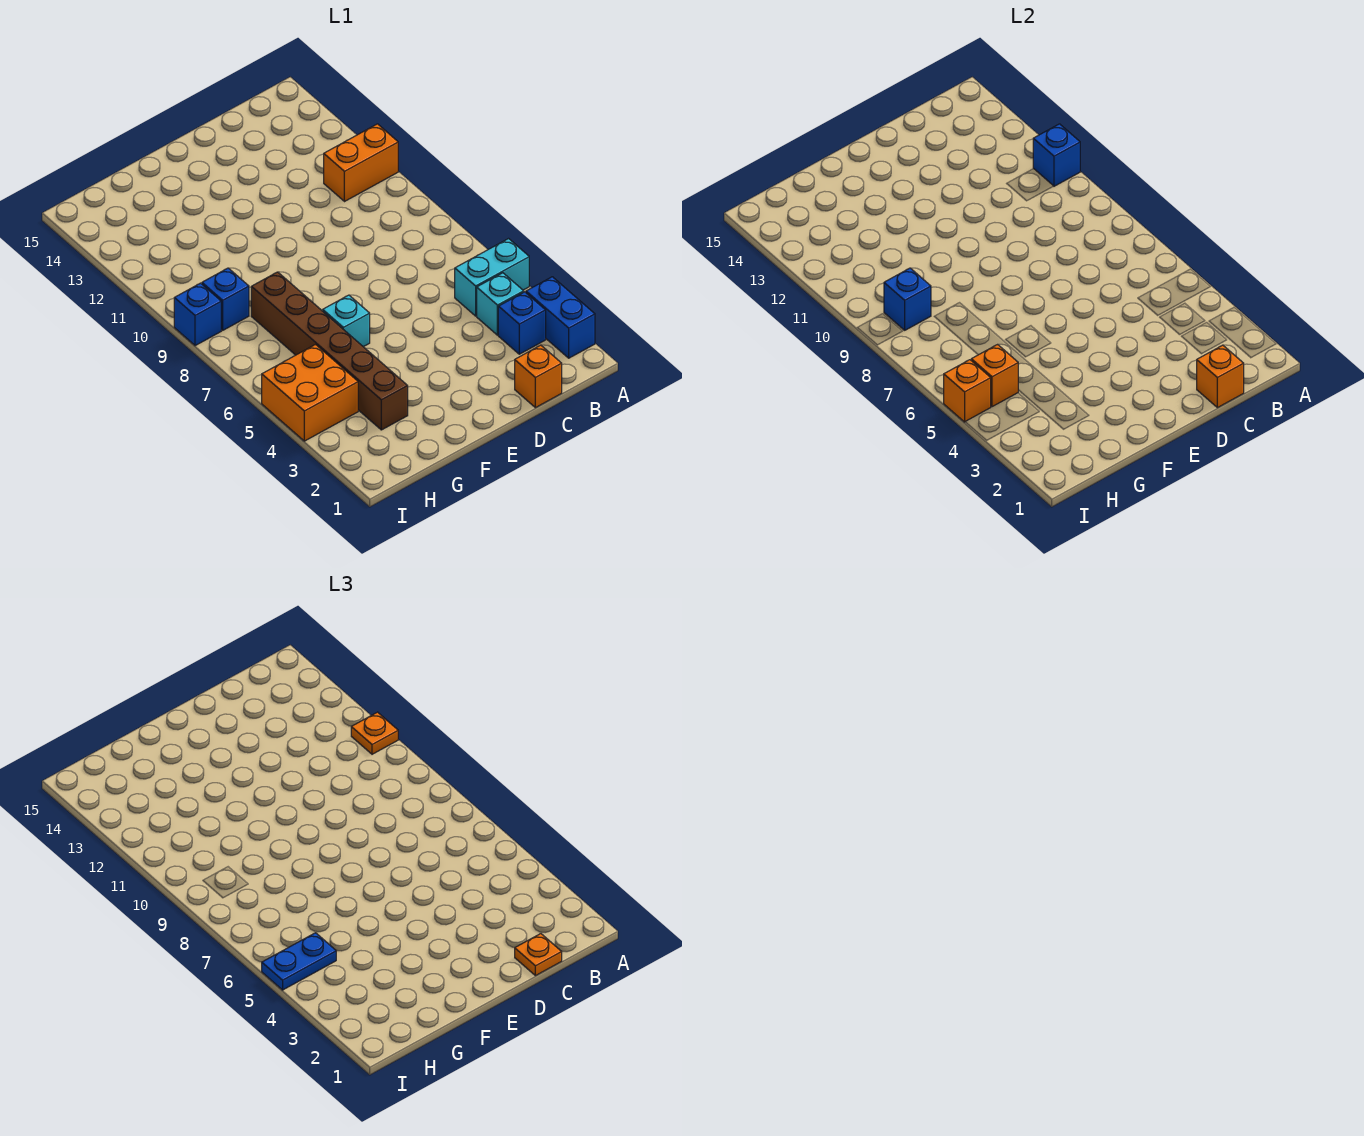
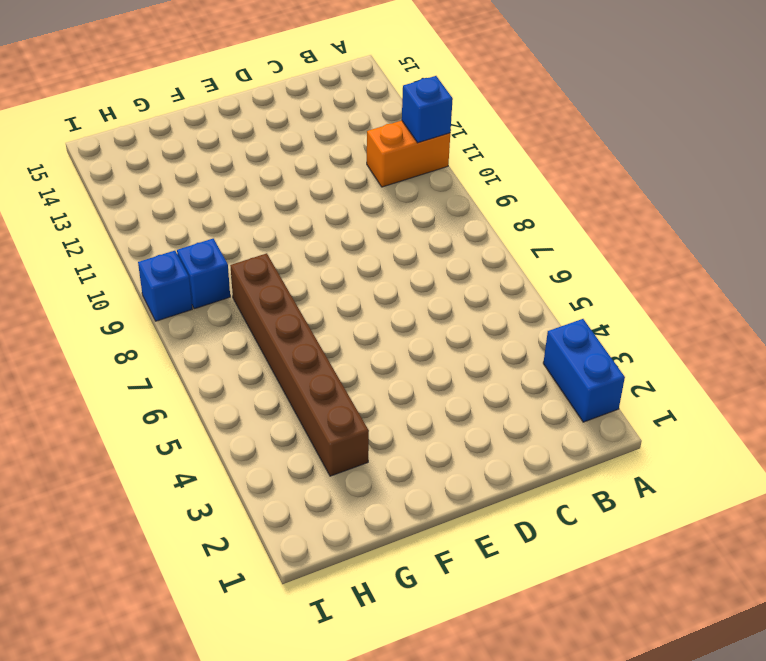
none -> cyan 1x2 brick [455,239,529,316]
none -> blue 1x1 brick [498,292,546,354]
none -> cyan 1x1 brick [477,273,524,335]

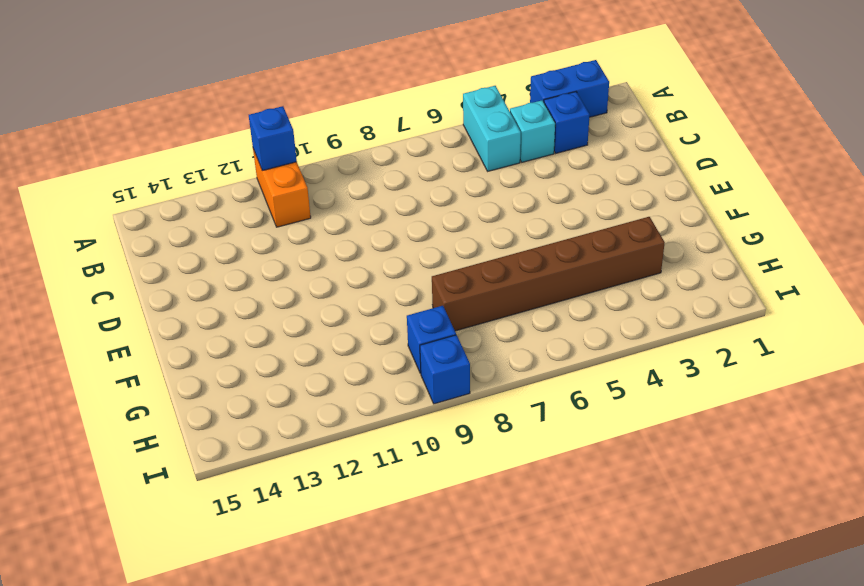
none -> orange 1x1 brick [515,345,562,408]
none -> cyan 1x1 brick [323,295,370,347]
none -> orange 2x2 brick [262,345,358,441]

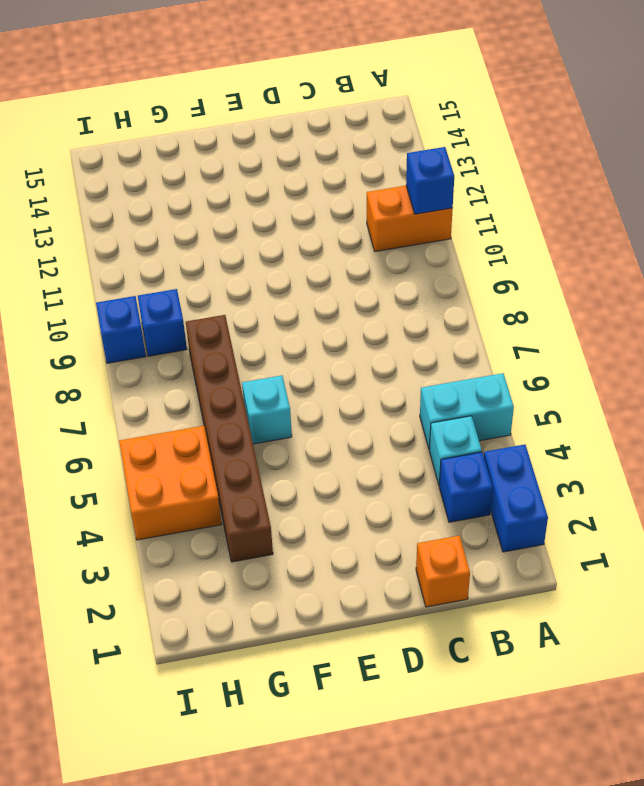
none -> orange 1x1 brick [1197,345,1244,408]
none -> orange 1x1 brick [971,345,1018,407]
none -> blue 1x1 brick [884,268,931,330]

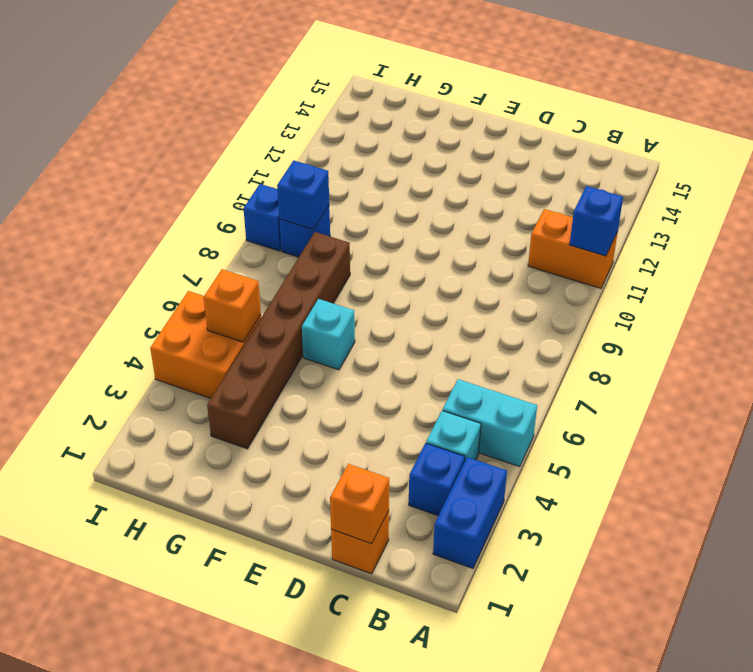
none -> orange 1x1 brick [944,360,991,422]
none -> orange 1x1 plate [351,712,398,754]
none -> orange 1x1 plate [515,934,562,976]

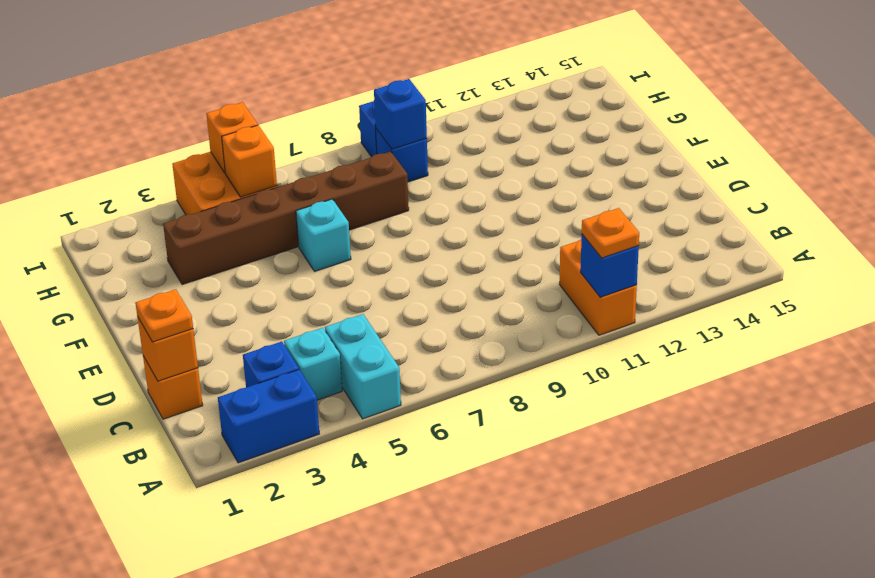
none -> blue 1x2 plate [262,933,336,990]

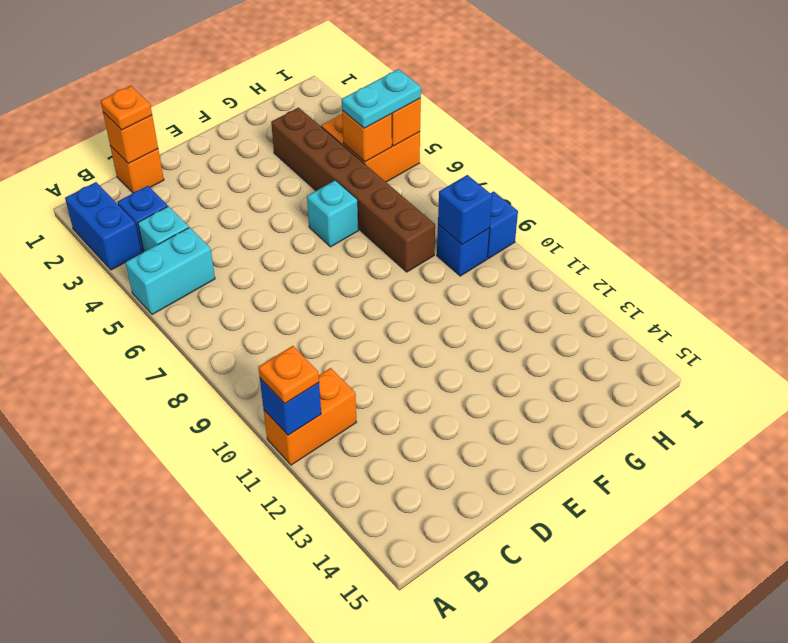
cyan 1x2 plate [342,69,421,128] -> blue 1x2 plate [262,933,336,990]

